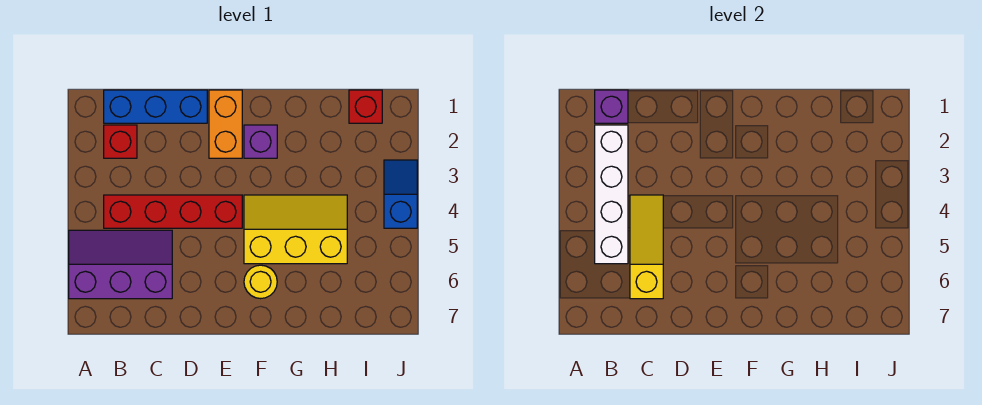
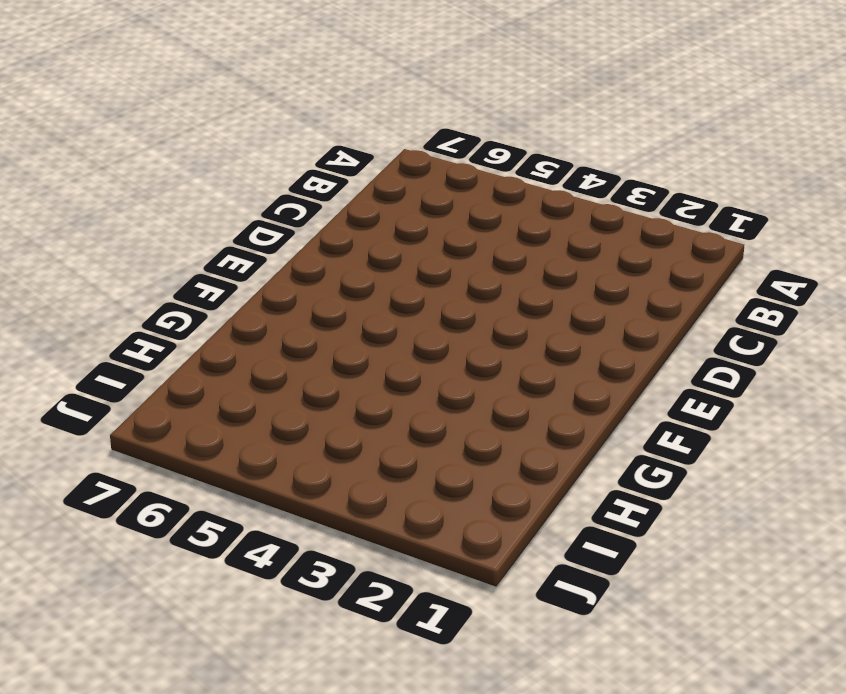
none -> purple 2x3 slope [69,230,172,299]
none -> blue 1x3 brick [104,90,207,123]
none -> red 1x1 brick [104,125,137,158]

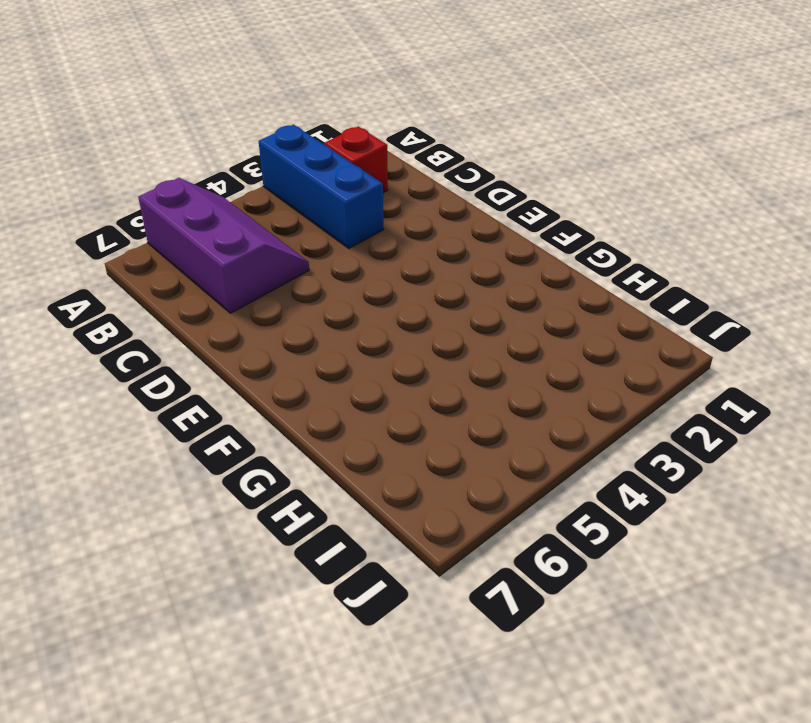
blue 1x3 brick [259,125,384,248] -> blue 1x3 brick moved to [104,90,207,123]
none -> red 1x4 brick [104,195,242,228]
none -> orange 1x2 brick [209,90,242,158]
none -> purple 1x1 brick [244,125,277,158]

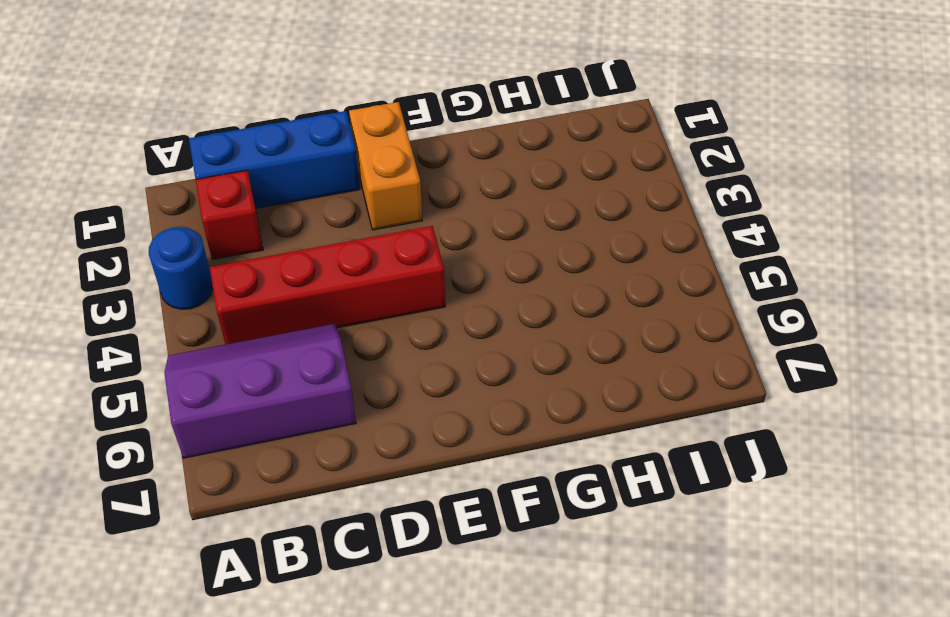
blue 1x1 round brick [149,227,213,309] -> none
none -> purple 1x1 brick [244,125,277,158]
none -> yellow 2x3 slope [244,195,347,264]
none -> yellow 1x1 round brick [244,265,277,299]

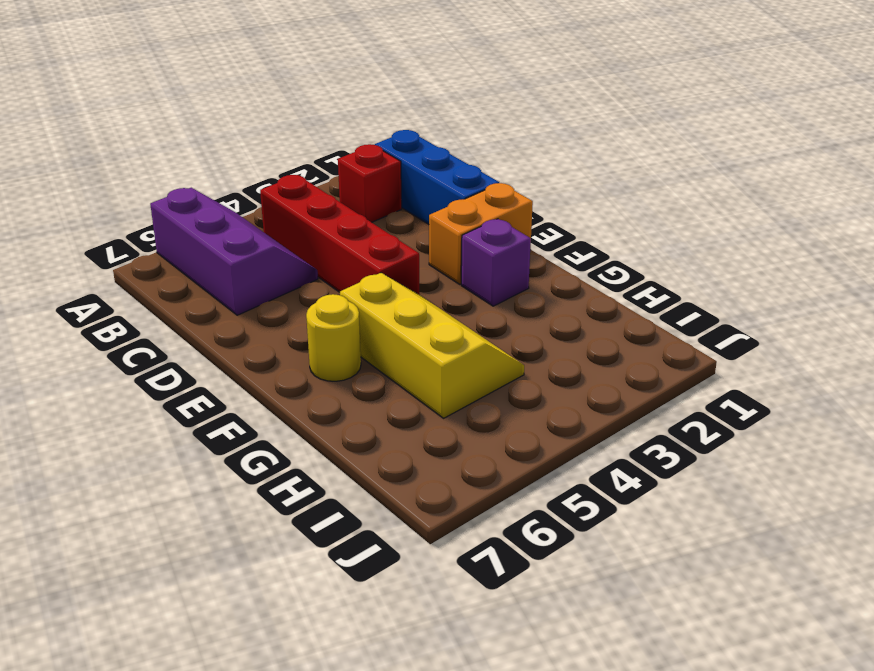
none -> red 1x1 brick [349,90,382,123]
none -> blue 1x2 slope [384,160,417,228]
none -> purple 1x1 brick [595,90,628,123]

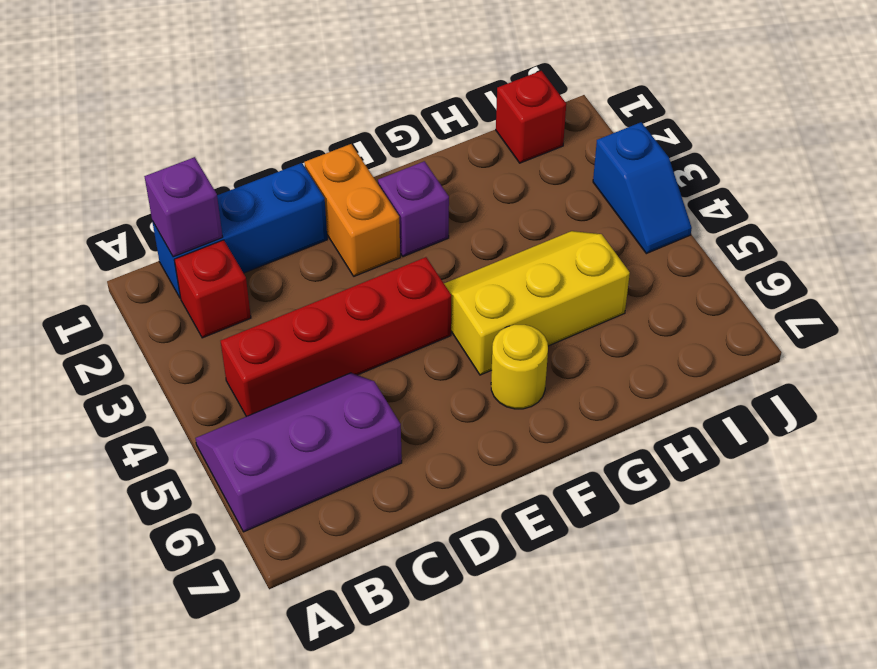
blue 1x2 slope [593,122,692,254] -> blue 1x2 slope turned to [384,160,417,228]
none -> white 1x4 brick [595,125,628,264]
none -> yellow 1x3 slope [630,195,663,299]

